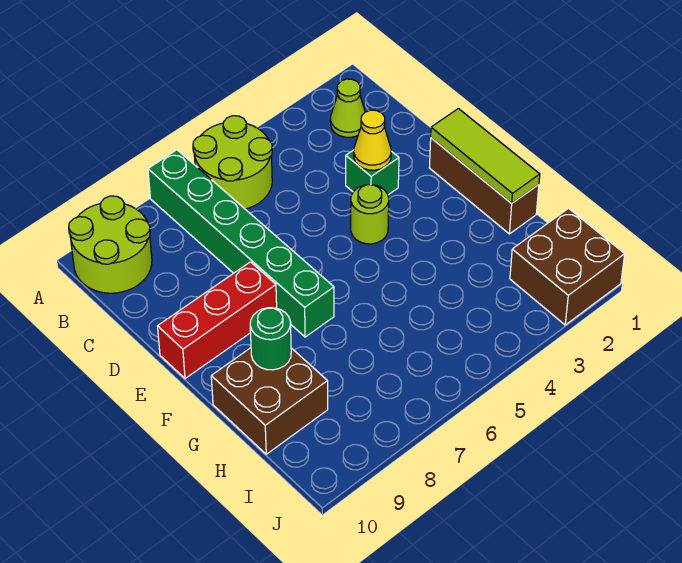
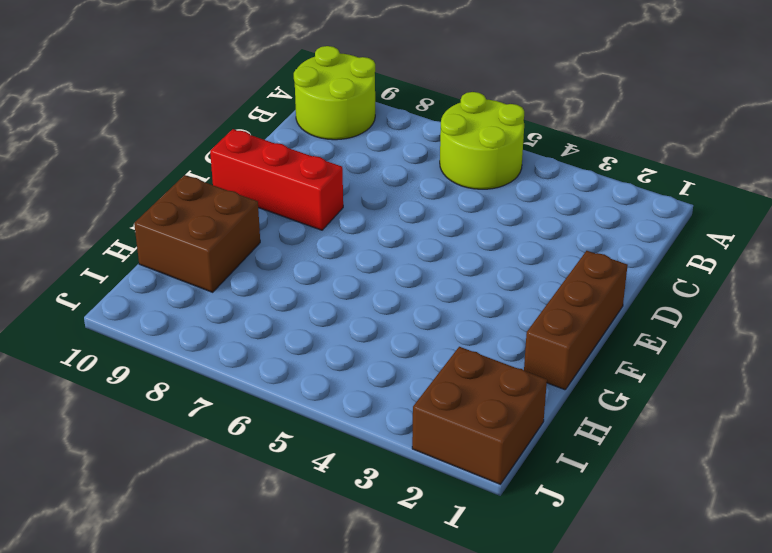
none -> green 1x6 brick [148,150,334,337]
none -> lime 1x1 cone [330,79,365,137]
none -> green 1x1 brick [346,150,399,195]

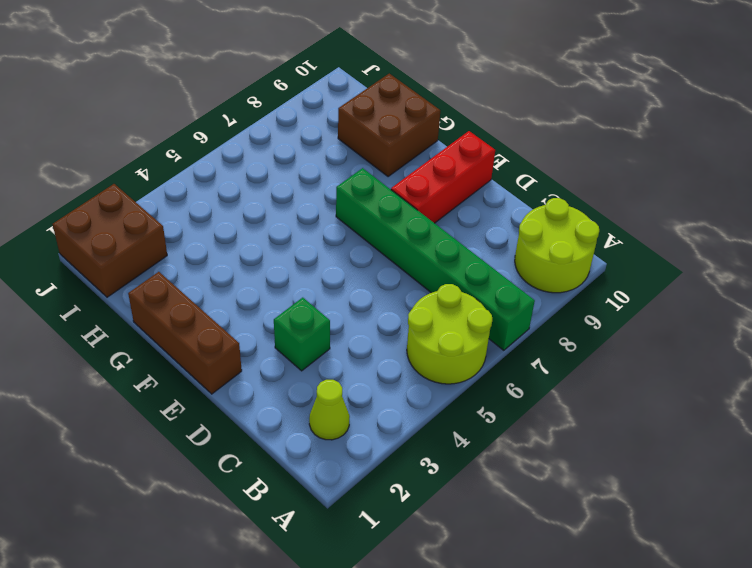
none -> lime 1x1 round brick [351,185,389,244]
none -> yellow 1x1 cone [354,110,391,170]
none -> lime 1x3 tile [431,109,540,203]

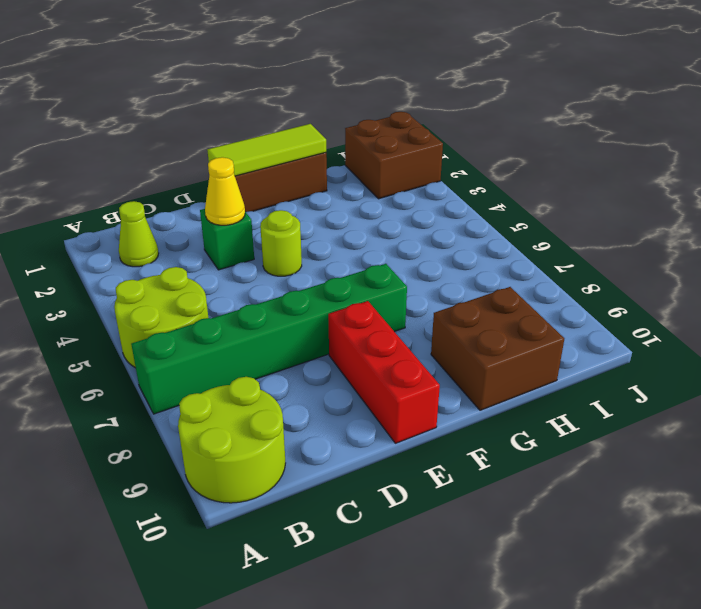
none -> green 1x1 round brick [250,308,291,370]

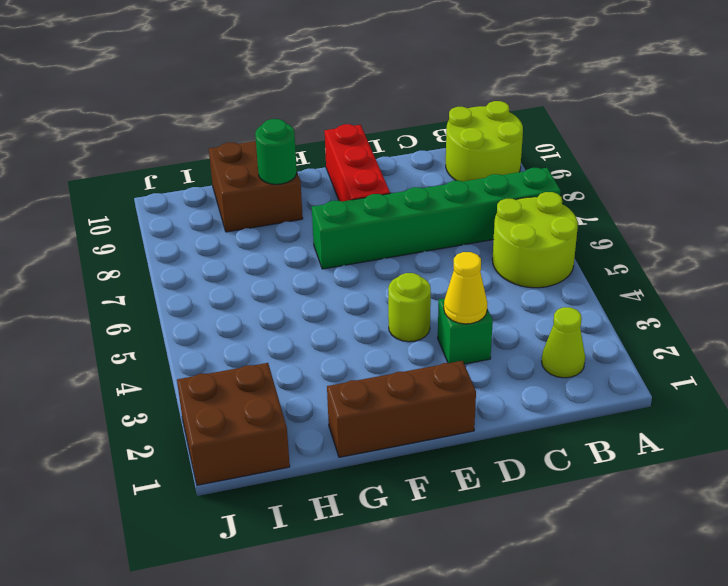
none -> lime 1x3 tile [431,109,540,203]

